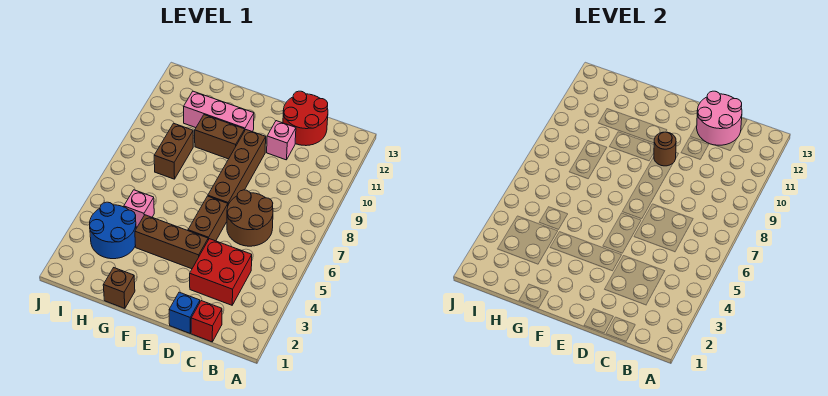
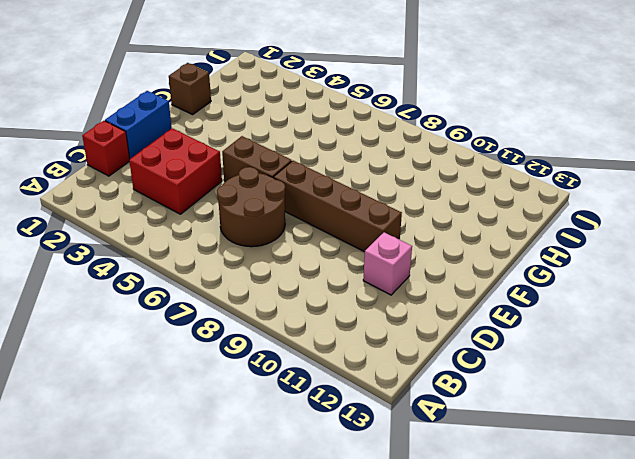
blue 1x2 brick [105,91,172,159] -> blue 1x1 brick [169,292,200,333]
none -> red 2x2 round brick [283,91,328,146]
none -> brown 1x3 brick [135,215,208,269]
none -> brown 1x2 brick [195,115,245,159]

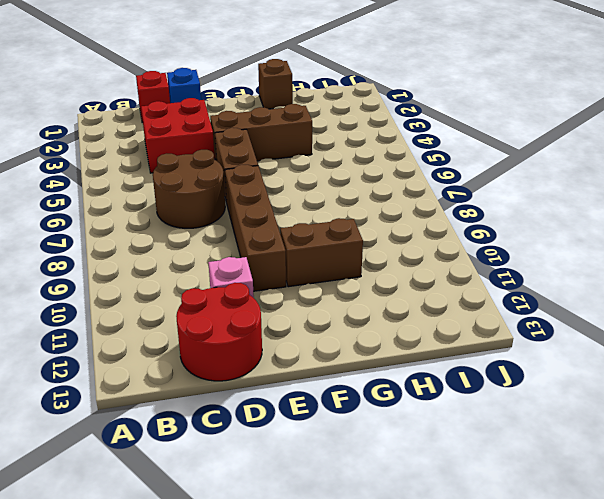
none -> pink 1x3 brick [184,91,254,132]
none -> blue 2x2 round brick [90,202,136,259]
none -> pink 1x1 brick [124,190,154,227]

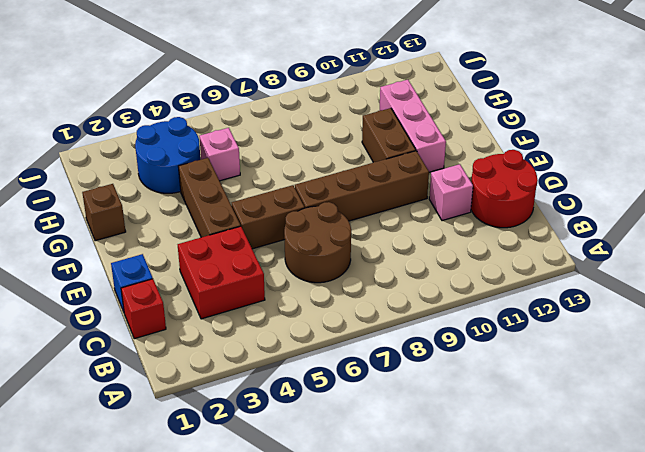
none -> brown 1x2 brick [154,123,193,179]
none -> pink 2x2 round brick [697,91,742,145]
none -> brown 1x1 round brick [654,132,676,166]

